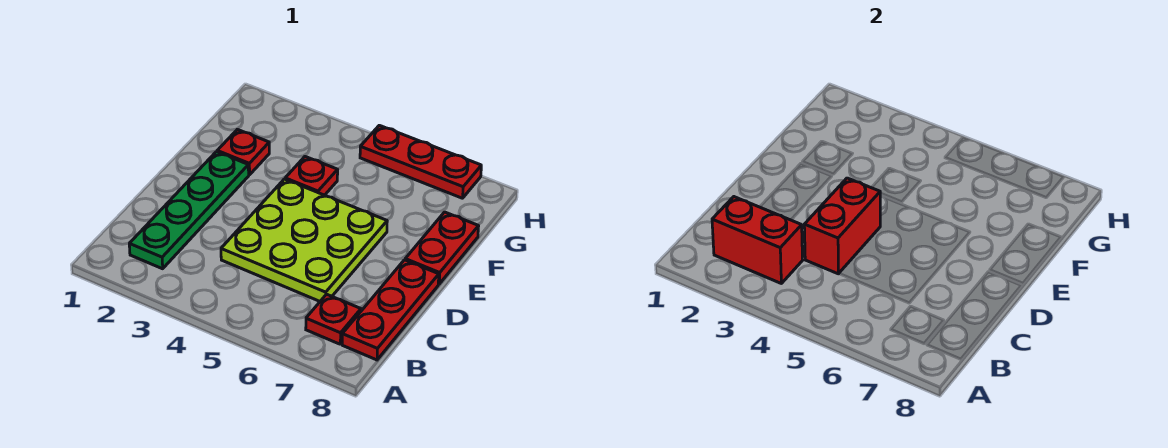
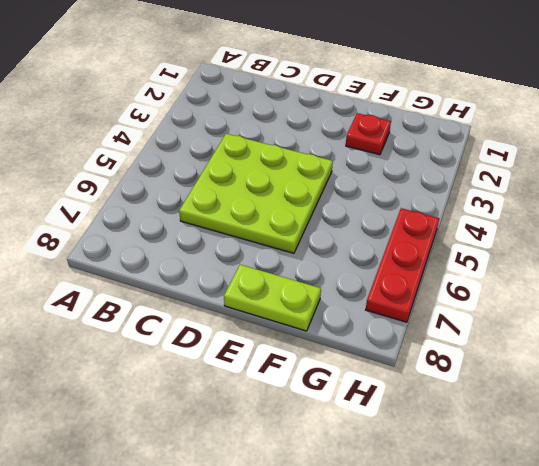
lime 1x2 plate [224,265,321,331] -> red 1x2 plate [405,212,479,284]
none -> green 1x4 plate [129,152,249,269]
none -> red 1x1 plate [306,294,361,344]

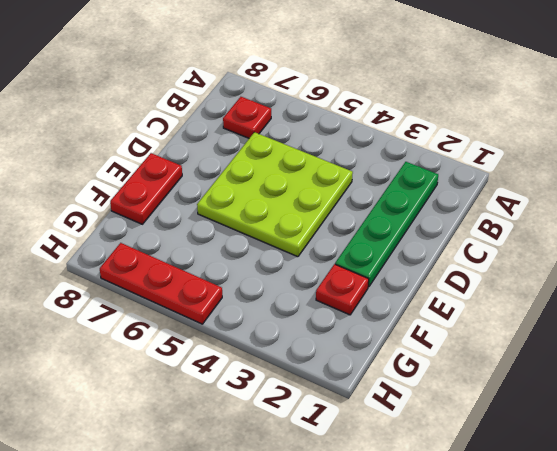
none -> red 1x3 plate [342,260,439,360]
none -> red 1x1 plate [285,157,338,195]

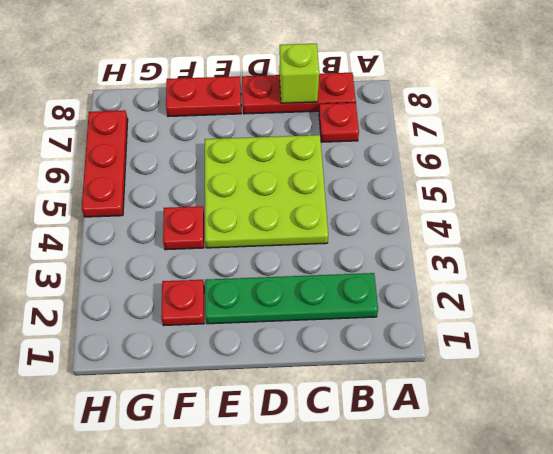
lime 1x1 brick [279,44,319,103] -> none
none -> red 1x2 brick [712,197,803,283]
none -> red 1x2 brick [804,178,881,274]

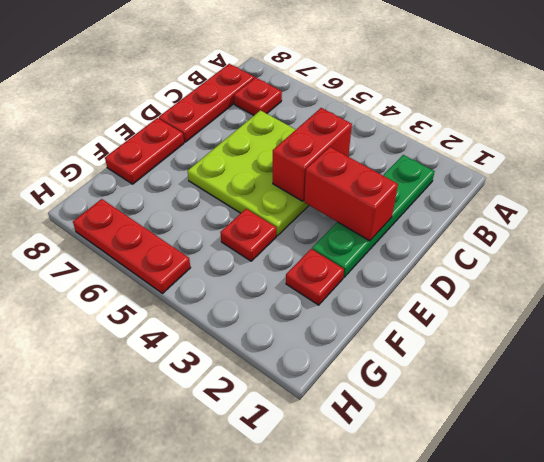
red 1x2 brick [304,147,398,241] -> red 1x2 brick moved to [712,197,803,283]

